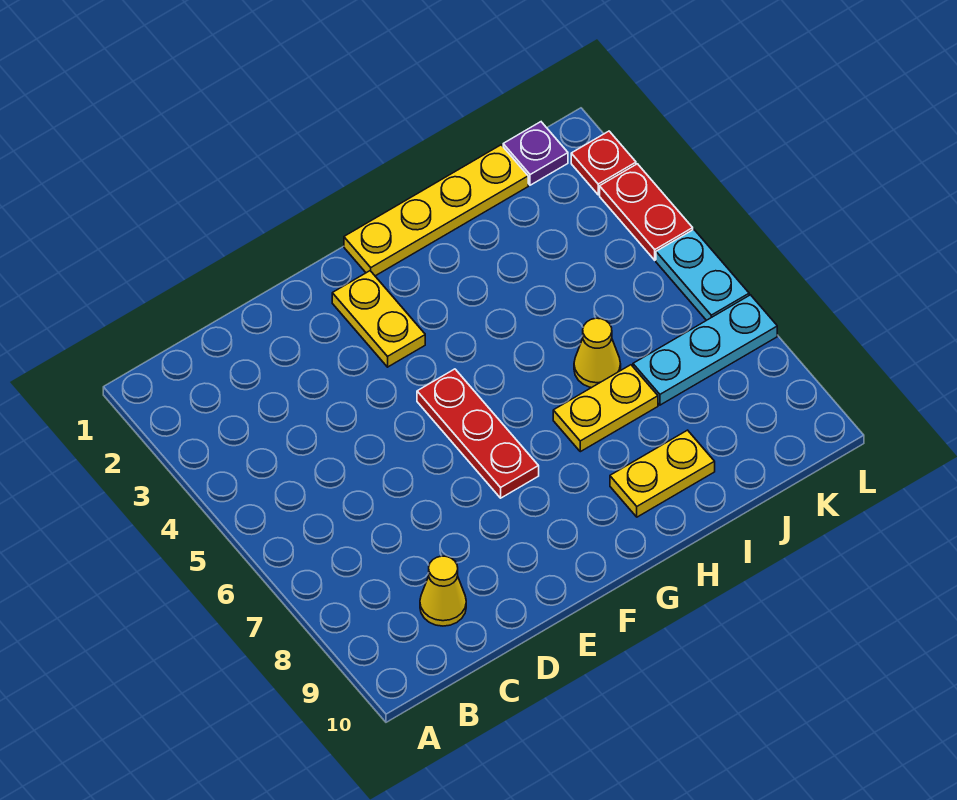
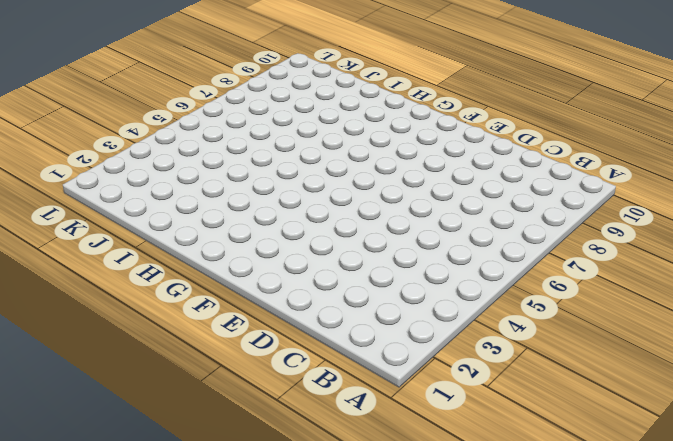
none -> yellow 1x1 cone [420,556,466,626]
none -> yellow 1x2 plate [332,271,425,367]
none -> red 1x3 plate [417,369,539,498]

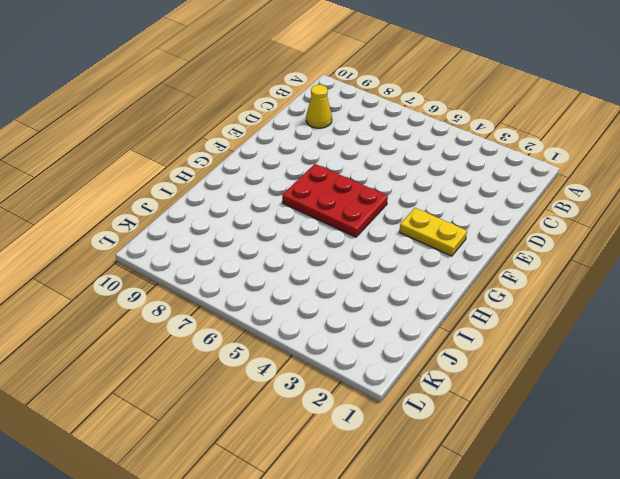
red 2x3 plate [282,164,388,237] -> red 1x3 plate [417,369,539,498]
none -> yellow 1x4 plate [344,145,528,276]
none -> yellow 1x2 plate [553,365,658,452]
none -> yellow 1x2 plate [610,430,715,517]

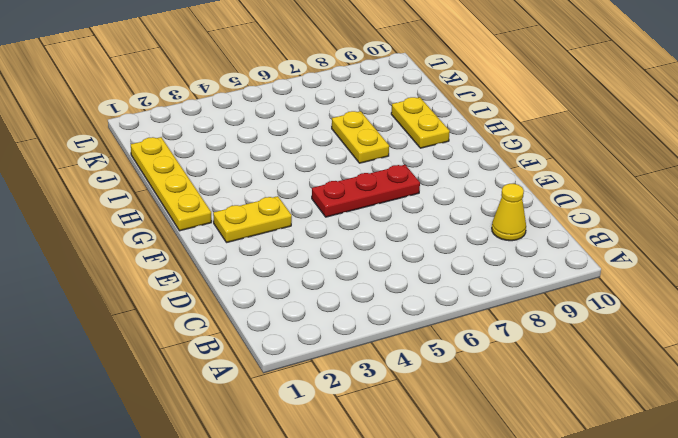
none -> yellow 1x1 cone [574,318,621,388]
none -> cyan 1x3 plate [633,295,777,405]
none -> purple 1x1 plate [503,122,568,185]

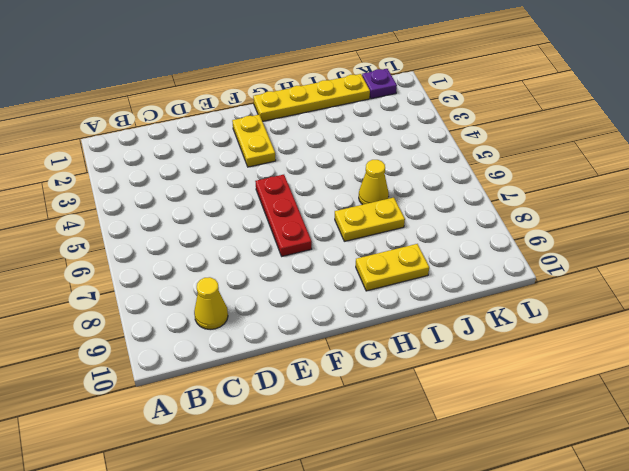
none -> cyan 1x3 plate [633,295,777,405]
none -> red 1x1 plate [571,131,636,195]
none -> red 1x2 plate [600,164,693,260]

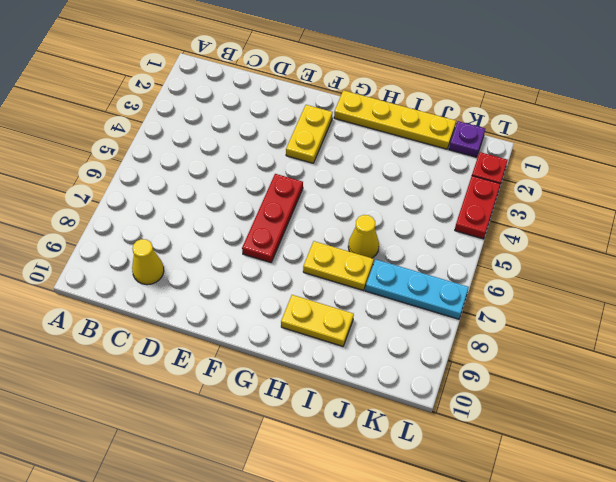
none -> cyan 1x2 plate [656,230,749,320]

